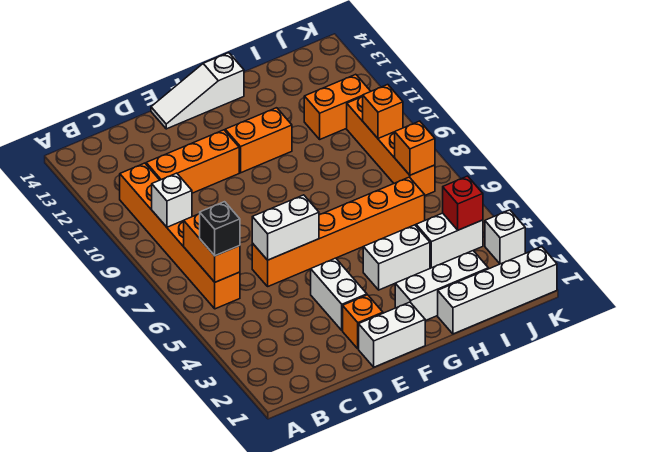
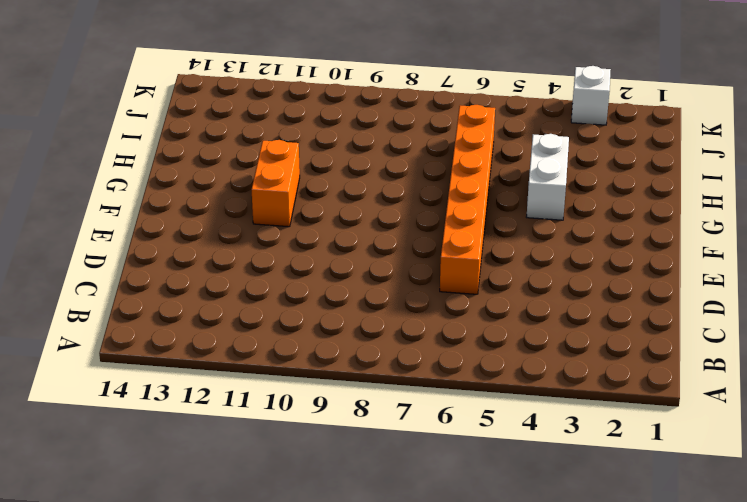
none -> orange 1x6 brick [120,163,240,309]
none -> orange 1x3 brick [146,130,239,193]
none -> white 1x2 brick [359,302,425,367]

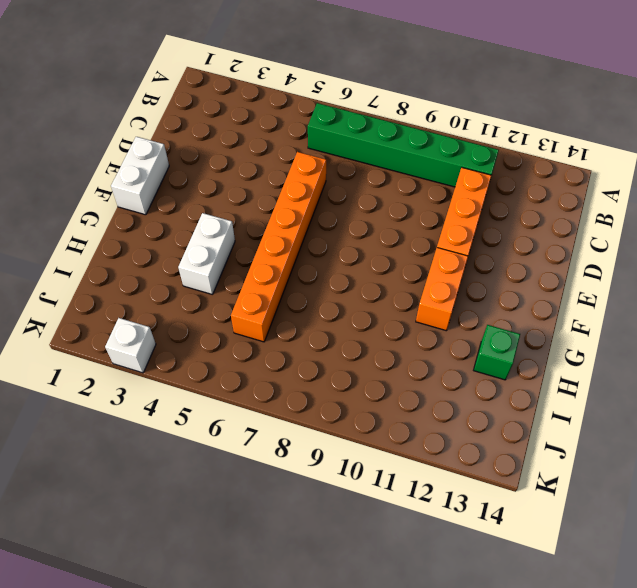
green 1x6 brick [308,103,499,187] -> orange 1x6 brick [120,163,240,309]
green 1x1 brick [474,325,520,380] -> none
none -> orange 1x1 brick [343,295,383,349]
none -> white 1x2 brick [311,258,367,330]
none -> white 1x3 slope [151,53,244,129]

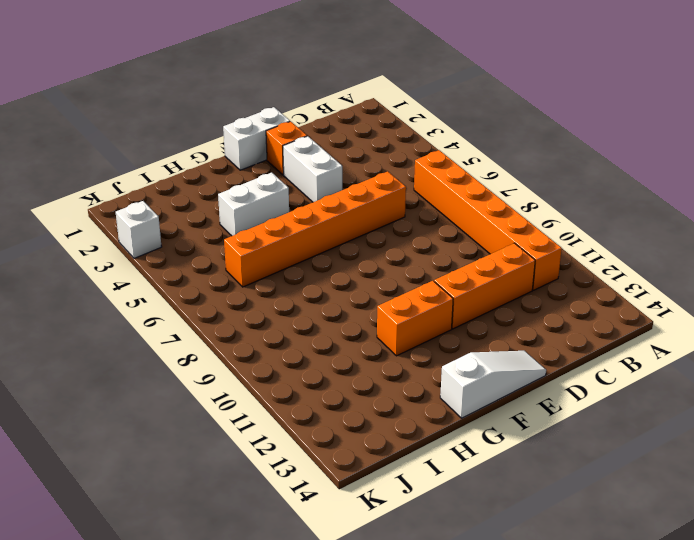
none -> white 1x3 brick [395,251,488,321]
none -> white 1x4 brick [438,247,557,334]
none -> white 1x2 brick [416,213,483,268]

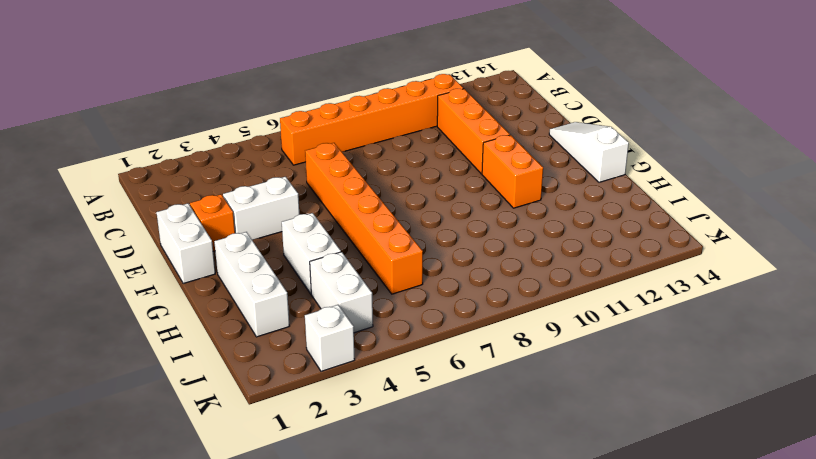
none -> white 1x4 brick [438,247,557,334]
none -> orange 1x2 brick [304,74,371,139]
none -> orange 1x4 brick [347,96,435,195]

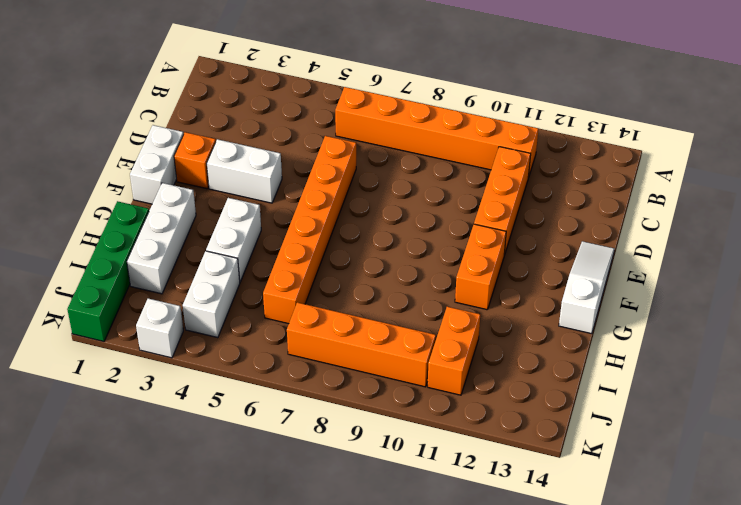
green 1x4 brick [67,201,149,341] -> white 1x4 brick [438,247,557,334]
none -> orange 1x2 brick [184,213,240,282]
none -> white 1x1 brick [152,173,192,227]
none -> white 1x2 brick [252,195,319,260]

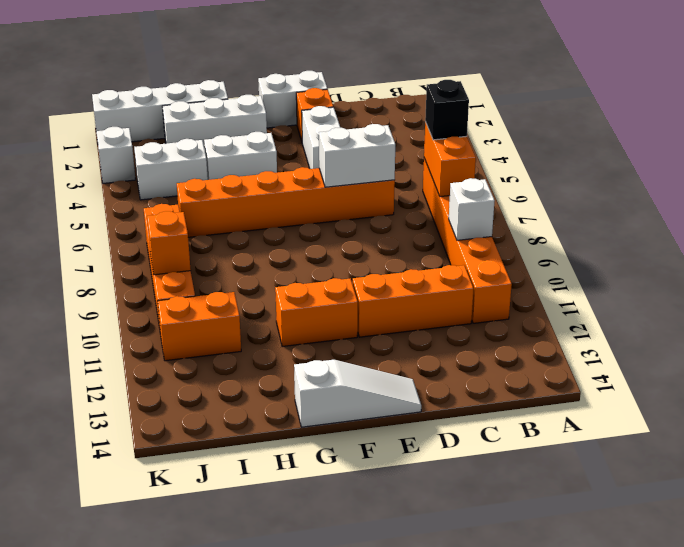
none -> red 1x1 brick [443,176,483,230]
none -> orange 1x1 brick [395,121,435,175]

